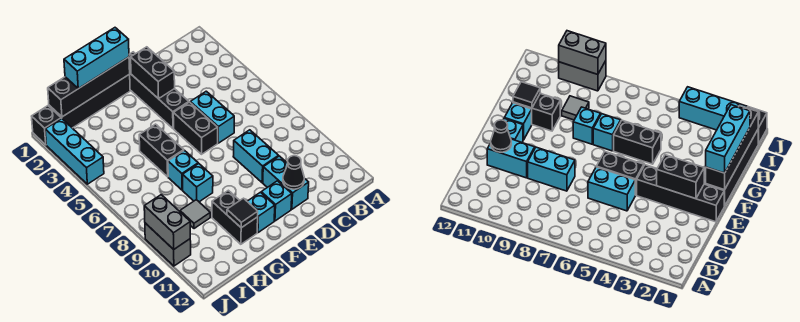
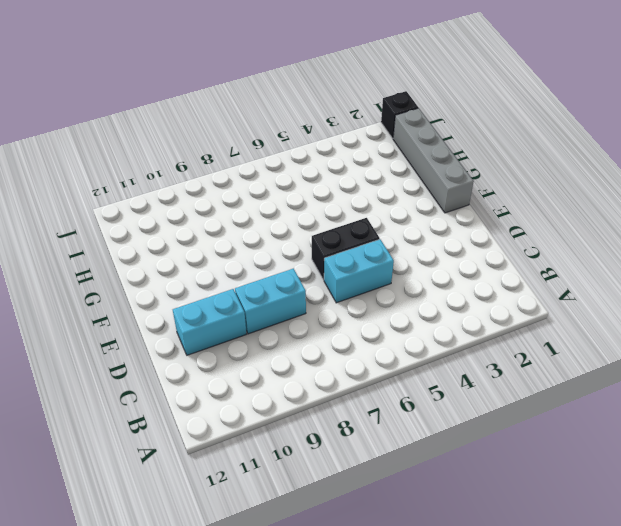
grey 1x4 brick [393,108,474,213] -> black 1x4 brick [49,74,130,128]
none -> black 1x4 brick [129,52,189,128]
none -> cyan 1x1 brick [261,181,292,221]
none -> cyan 1x1 brick [247,192,275,233]

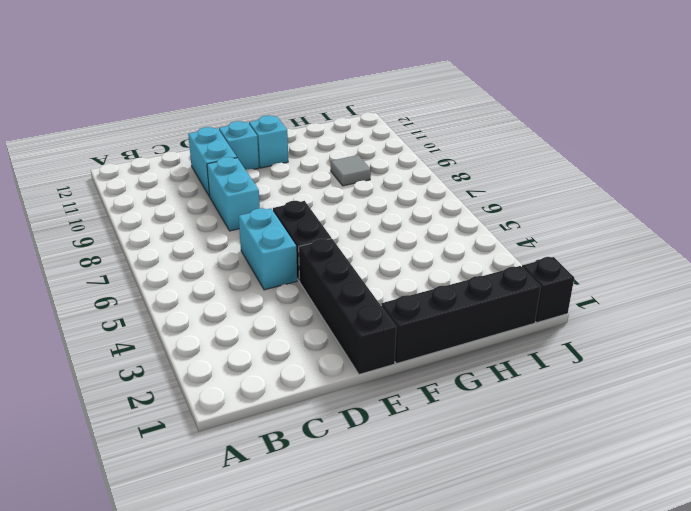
none -> black 1x2 brick [139,124,184,177]
none -> cyan 1x1 brick [168,150,198,190]
none -> cyan 1x1 brick [183,164,213,202]

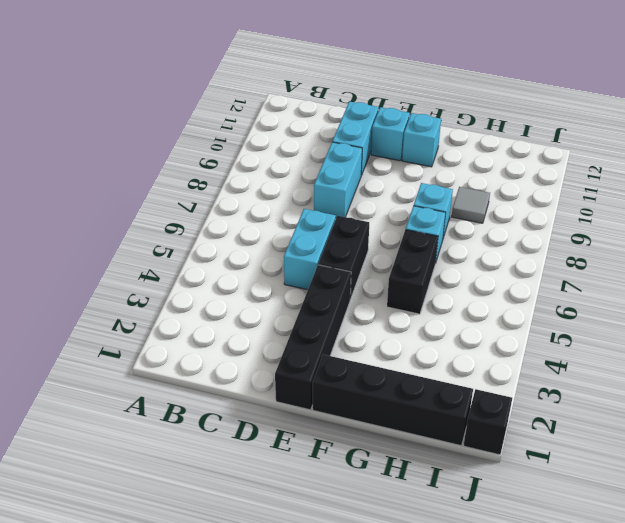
none -> black 1x2 brick [212,190,258,244]
none -> cyan 1x3 brick [45,118,104,184]
none -> grey 1x2 brick [145,223,191,266]

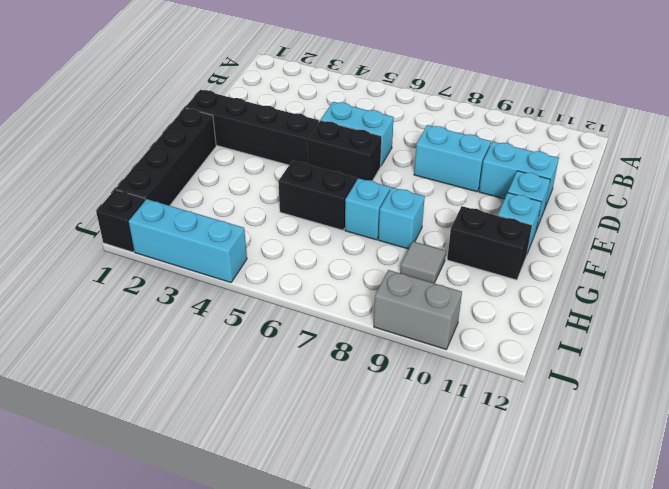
none -> black 1x1 cone [283,156,304,189]
none -> black 1x2 brick [131,47,175,99]
none -> black 1x4 brick [48,57,130,117]

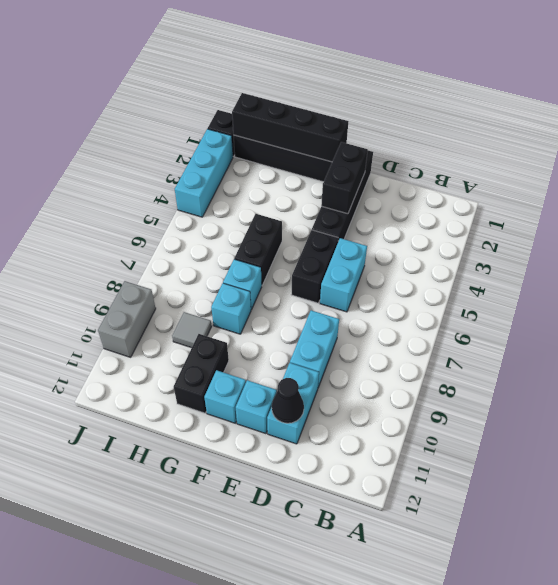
none -> black 1x1 tile [227,198,258,228]
none -> grey 1x2 brick [144,195,190,249]
none -> cyan 1x3 brick [64,28,129,89]

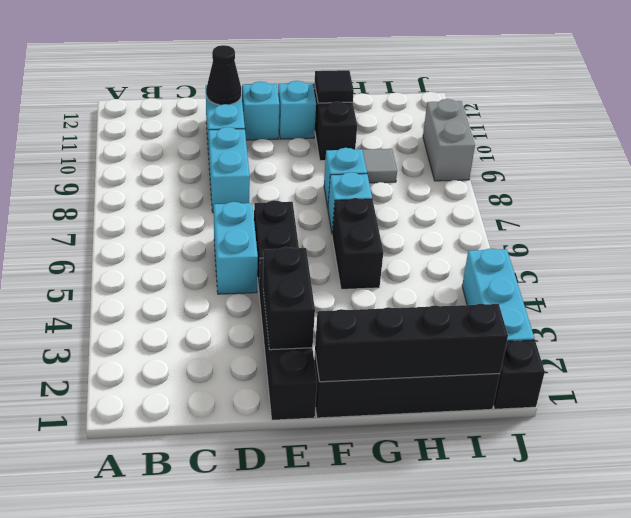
none -> grey 1x2 brick [144,195,190,249]
none -> cyan 1x3 brick [64,28,129,89]

